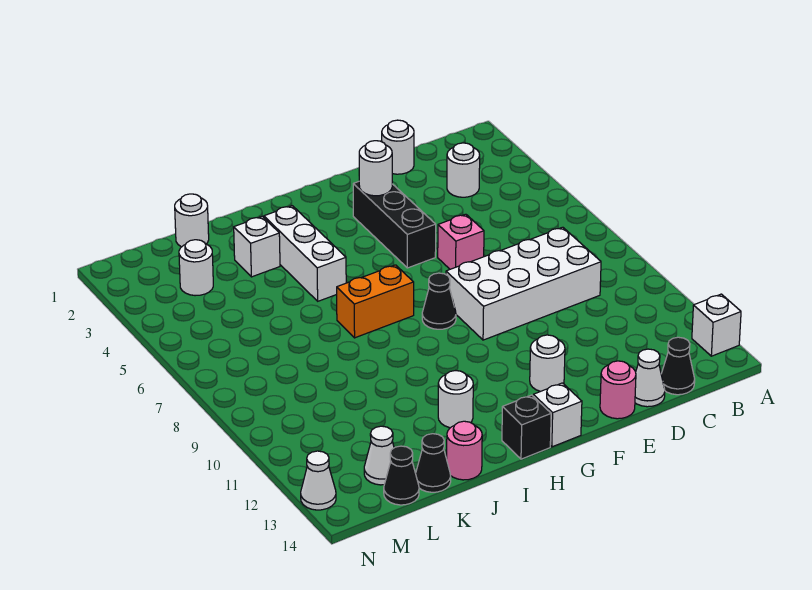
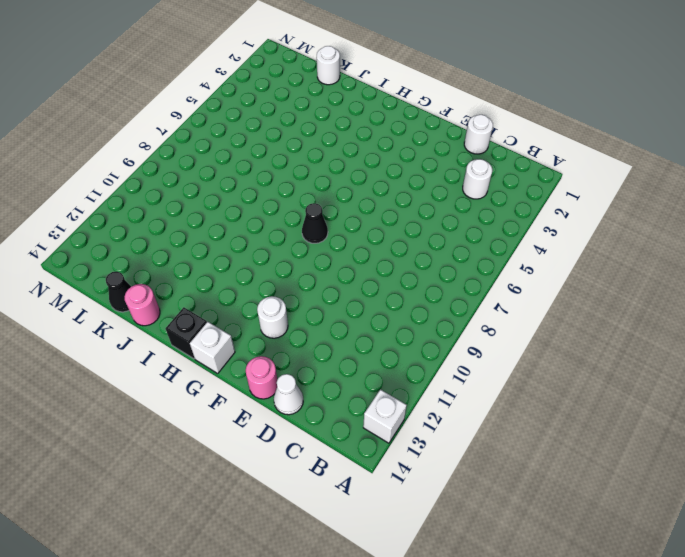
none -> white 2x4 brick [446,227,601,340]
none -> black 1x1 cone [661,337,695,395]
none -> pink 1x1 brick [438,214,484,269]

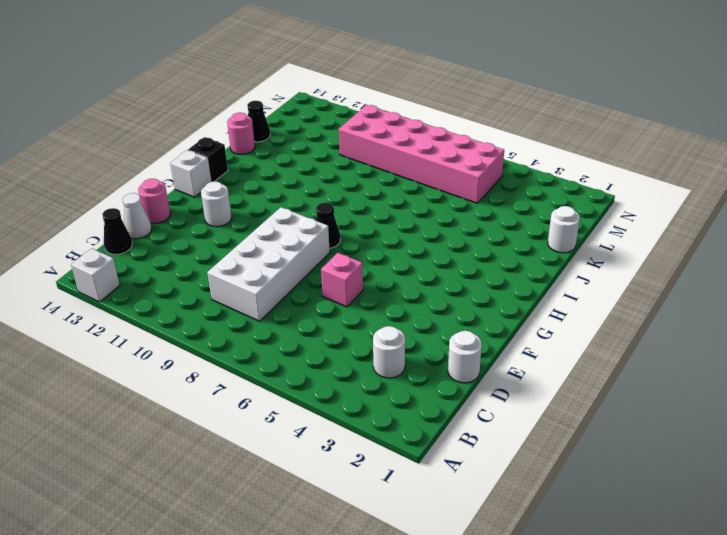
pink 2x6 brick [339,105,504,203] -> none
none -> black 1x3 brick [353,182,436,268]
none -> orange 1x2 brick [337,265,414,338]
none -> white 1x3 brick [264,206,346,301]

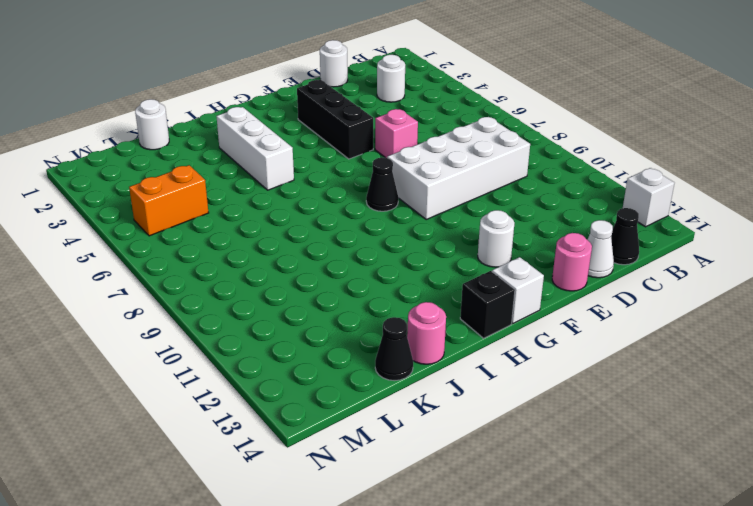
orange 1x2 brick [129,165,209,236] -> orange 1x2 brick moved to [337,265,414,338]
none -> white 1x1 round brick [438,371,473,428]
none -> white 1x1 brick [234,216,280,277]
none -> white 1x1 round brick [179,240,213,296]

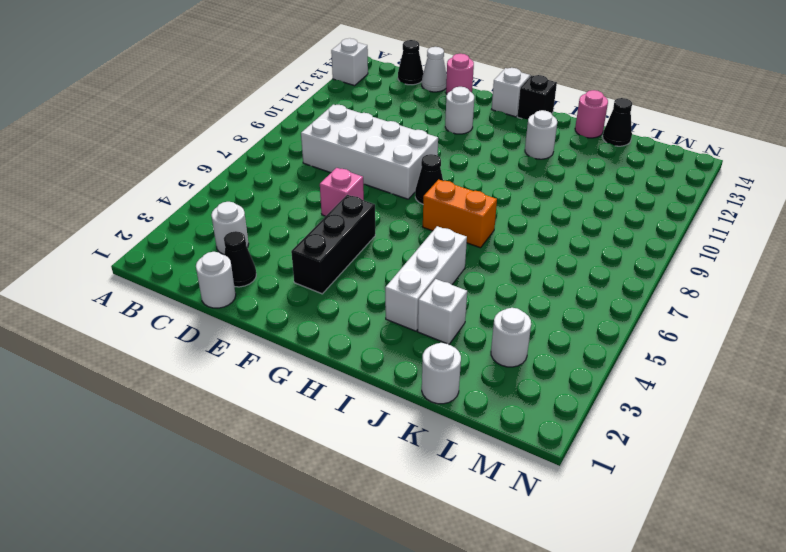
black 1x1 cone [224,231,256,287] -> black 1x1 cone moved to [384,446,419,505]
none -> white 1x1 cone [364,426,394,485]
none -> white 1x1 cone [301,451,336,510]
none -> white 1x1 round brick [359,141,392,196]

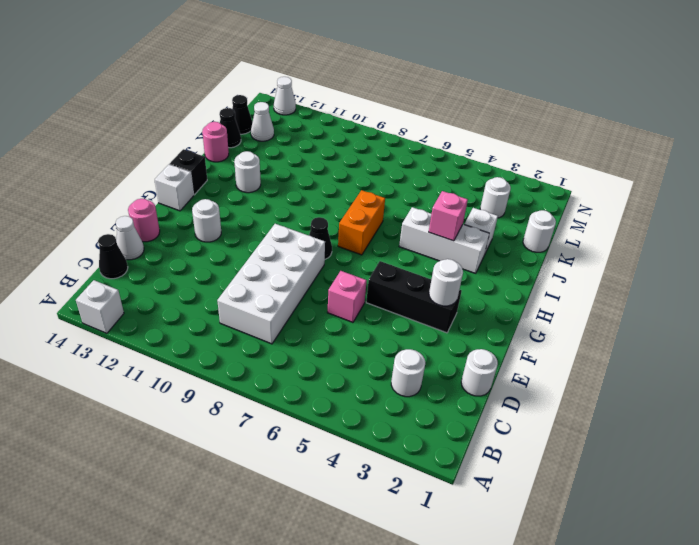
pink 1x1 brick [429,191,468,241] -> none

